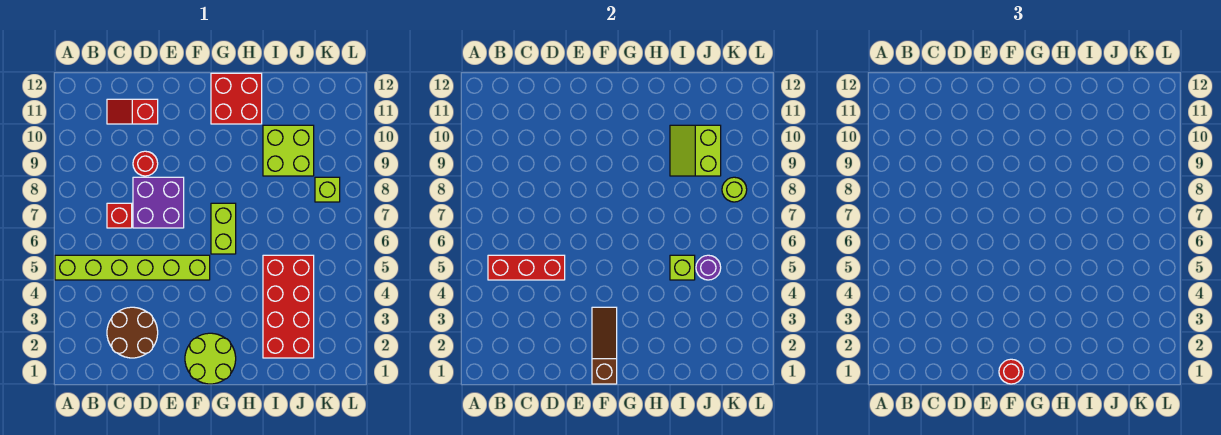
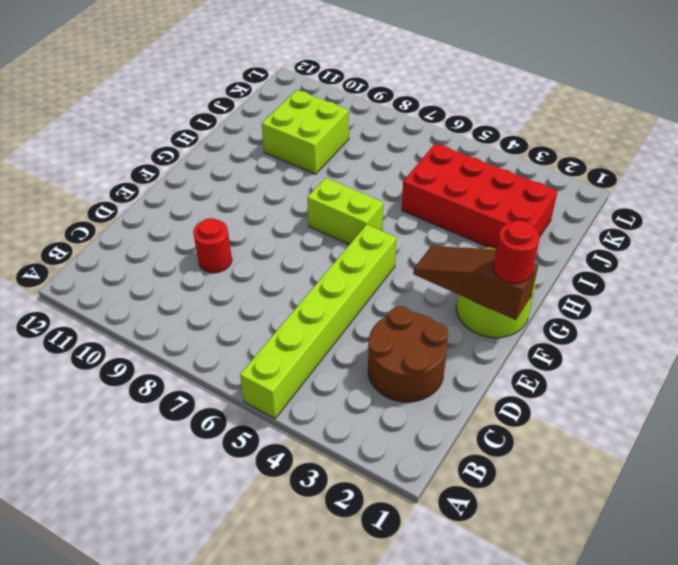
none -> red 1x1 brick [107,203,132,228]
none -> red 1x2 slope [107,99,158,124]
none -> purple 2x2 brick [133,177,184,228]

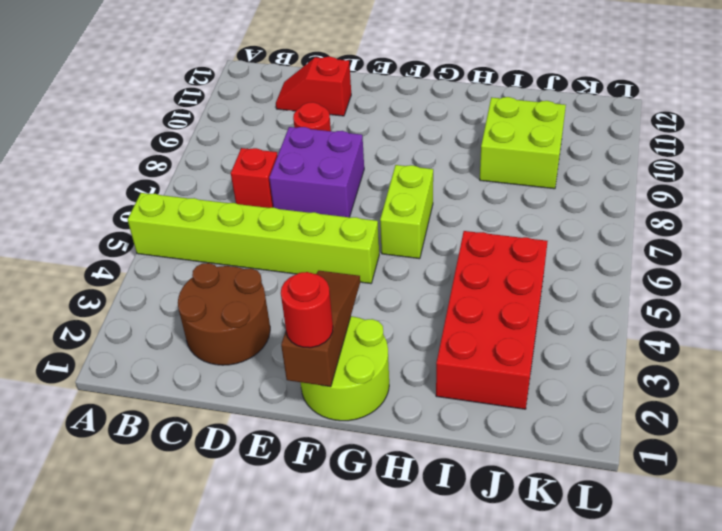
none -> red 2x2 brick [211,73,262,124]
none -> lime 1x1 brick [315,177,340,202]
none -> red 1x3 brick [488,255,565,280]

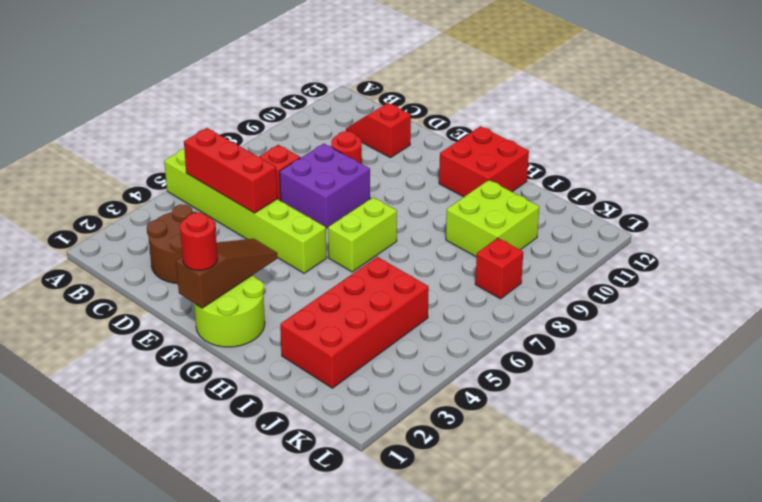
red 1x1 brick [475,238,523,299] -> lime 1x1 brick [315,177,340,202]
none -> lime 1x1 brick [670,255,695,280]
none -> lime 2x2 slope [670,125,721,176]
none -> purple 1x1 round brick [696,255,721,280]

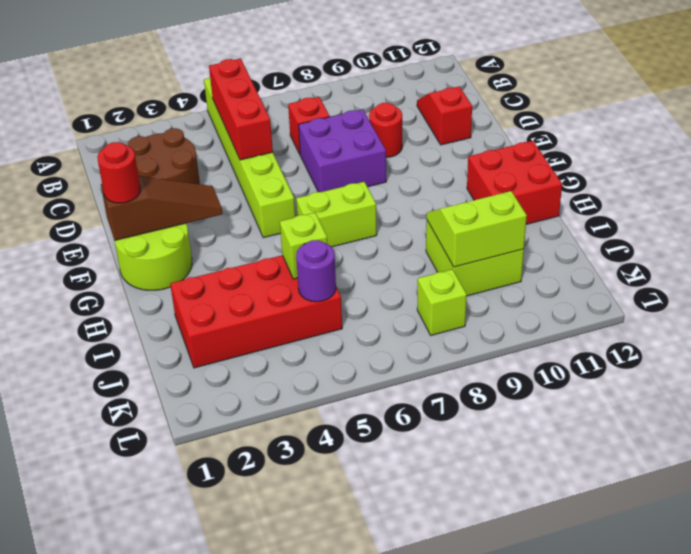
none -> lime 1x1 round brick [722,177,747,202]

